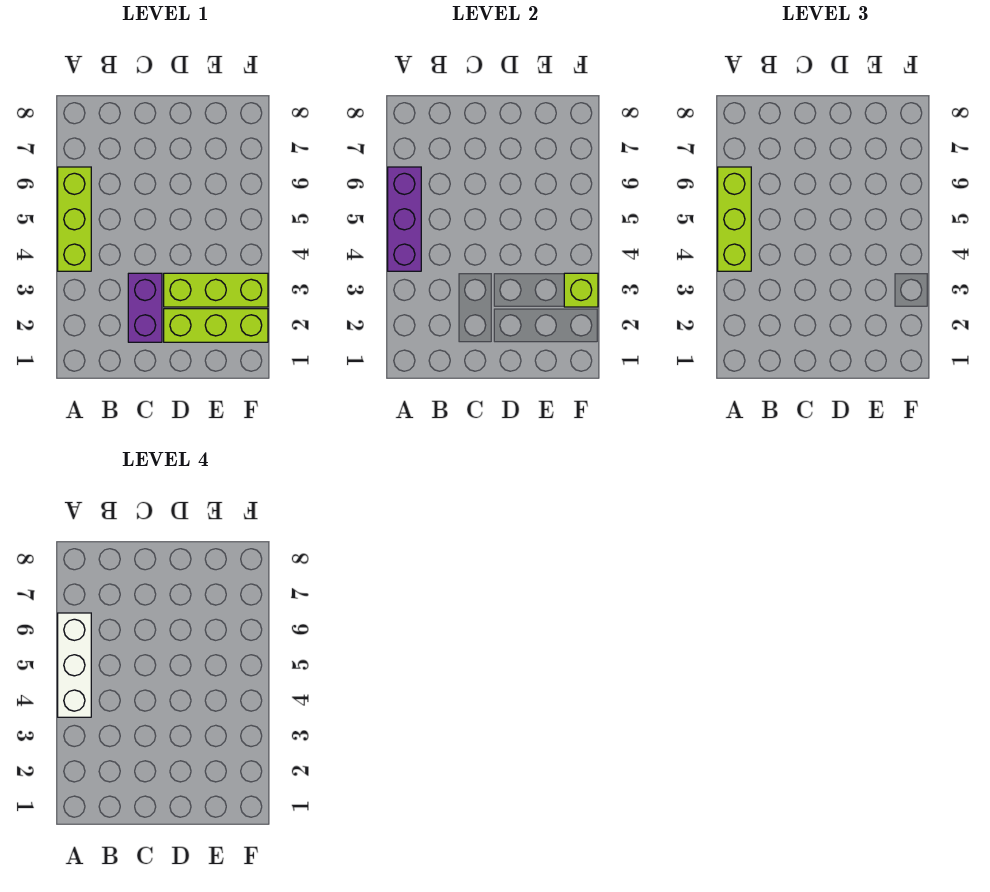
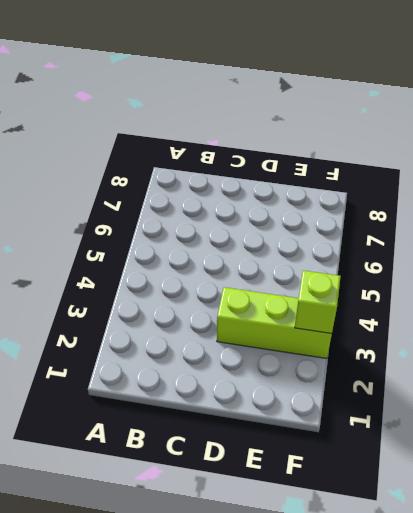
none -> lime 1x3 brick [58,167,91,271]
none -> purple 1x2 brick [128,273,162,342]

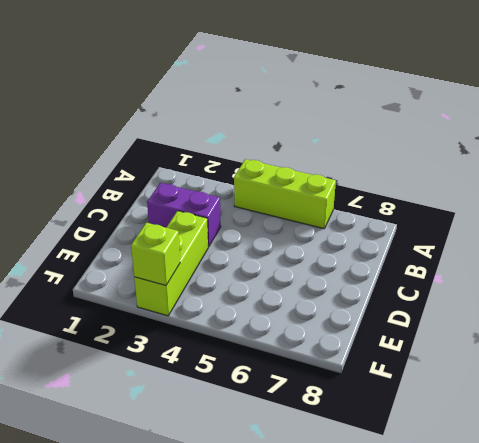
none -> lime 1x3 brick [164,309,268,342]
none -> purple 1x3 brick [388,167,421,271]

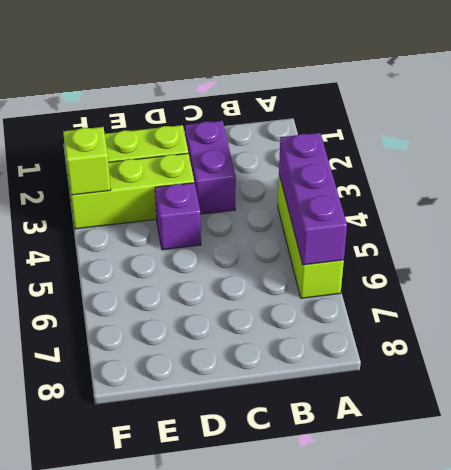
purple 1x1 brick [155,183,201,250] -> none
none -> lime 1x3 brick [718,167,751,271]
none -> white 1x3 brick [58,613,91,717]

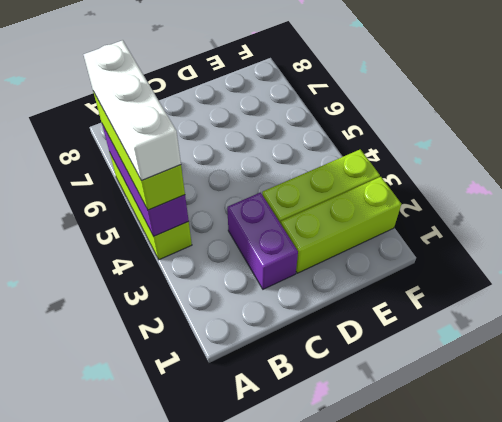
none -> lime 1x1 brick [564,273,598,307]

